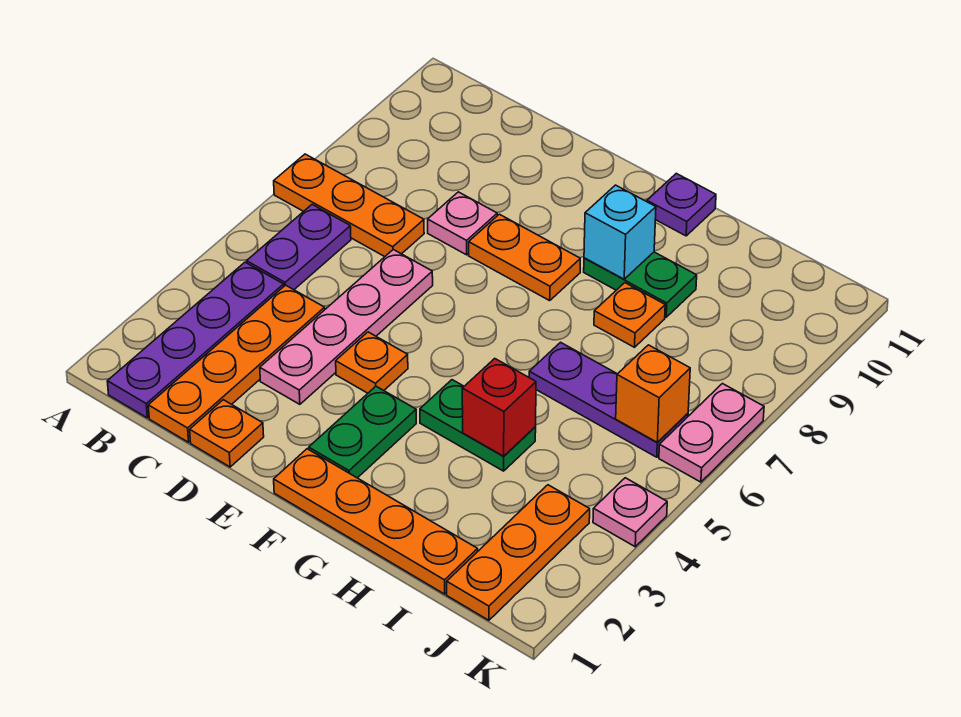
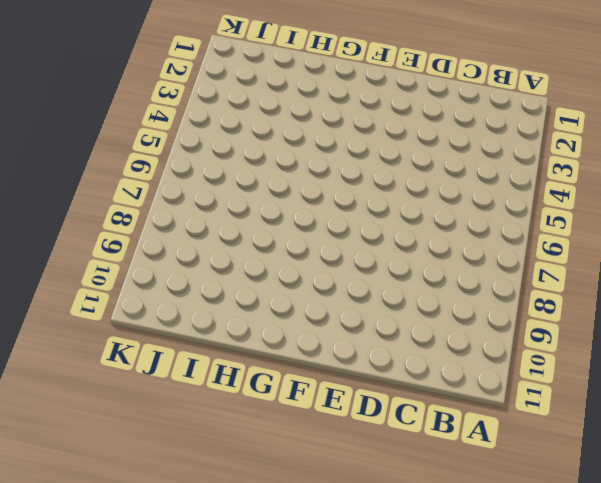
none -> orange 1x3 plate [274,154,424,257]
none -> purple 1x4 plate [107,262,284,418]
none -> purple 1x2 plate [247,205,351,290]

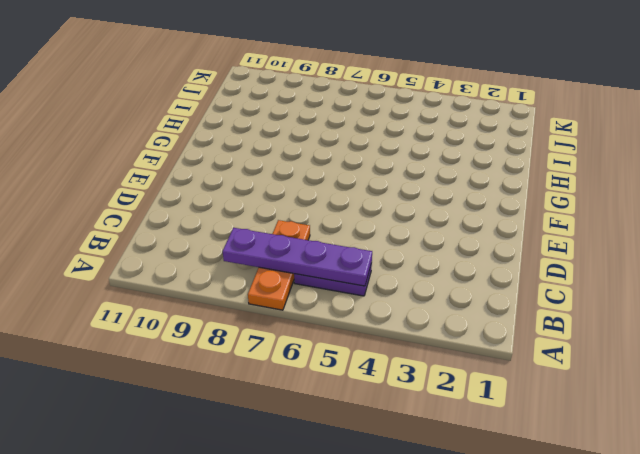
purple 1x4 plate [223,228,372,286] -> purple 1x4 plate moved to [107,262,284,418]
none -> orange 1x4 plate [148,285,325,442]
none -> orange 1x1 plate [190,400,264,467]
none -> pink 1x4 plate [260,250,433,404]

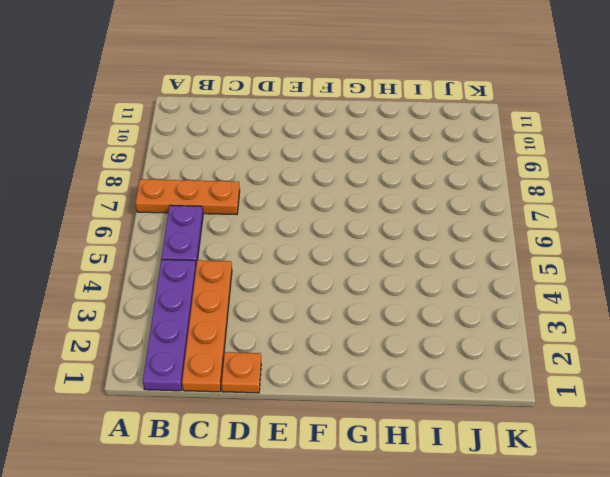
none -> pink 1x4 plate [260,250,433,404]
none -> pink 1x1 plate [428,192,497,255]
none -> orange 1x1 plate [336,332,408,393]

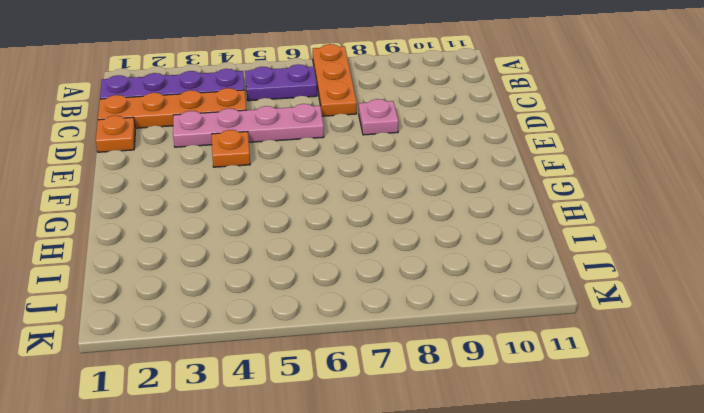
none -> orange 1x2 plate [469,214,580,301]
none -> orange 1x4 plate [274,449,478,594]
none -> green 1x2 plate [309,386,416,478]

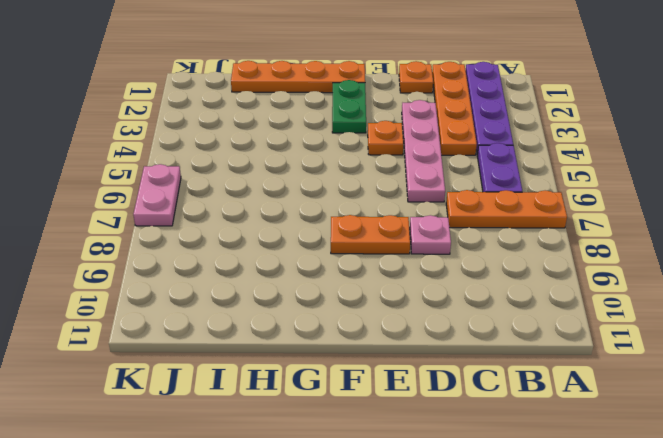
none -> green 1x2 plate [420,380,536,471]
none -> green 1x2 plate [584,252,697,317]
none -> purple 1x1 plate [647,173,716,236]

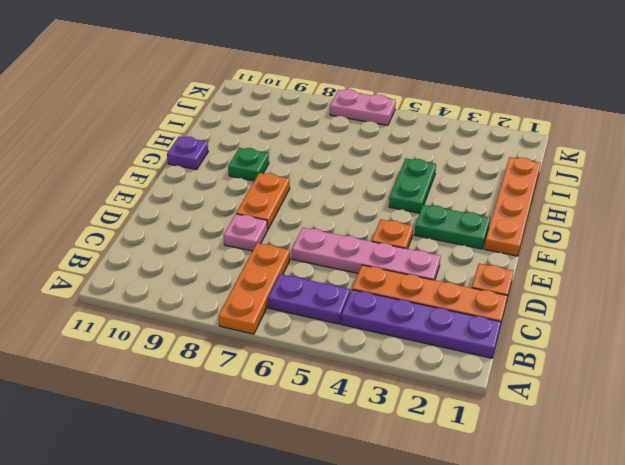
green 1x1 plate [228,148,269,181] -> green 1x2 plate [584,252,697,317]
none -> purple 1x3 plate [529,342,688,457]
none -> orange 1x1 plate [594,283,665,347]
none -> orange 1x3 plate [447,485,590,620]

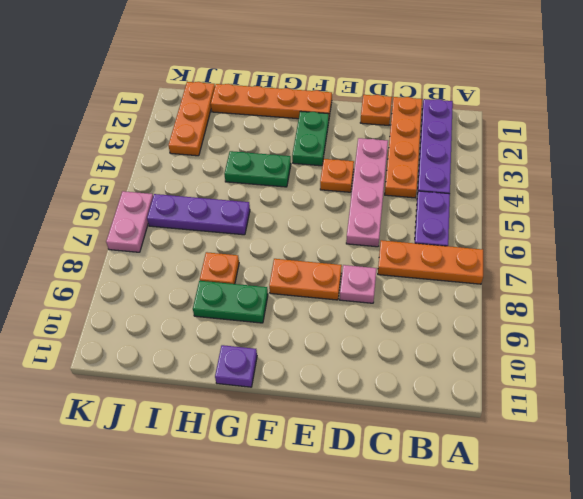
none -> pink 1x1 plate [593,478,667,547]
none -> cyan 1x1 brick [584,185,656,279]
none -> red 1x1 brick [462,359,536,456]

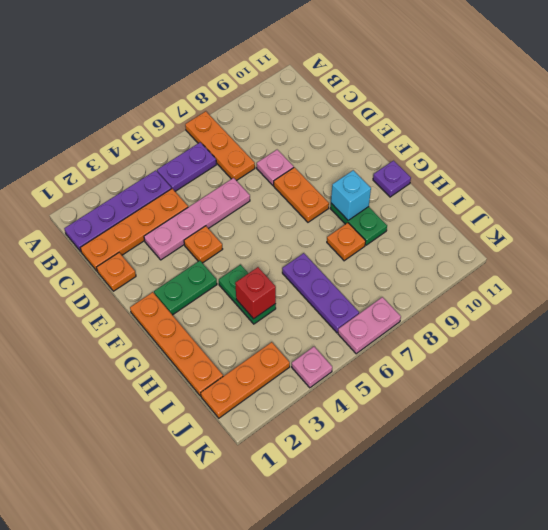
none -> orange 1x1 brick [616,345,690,443]

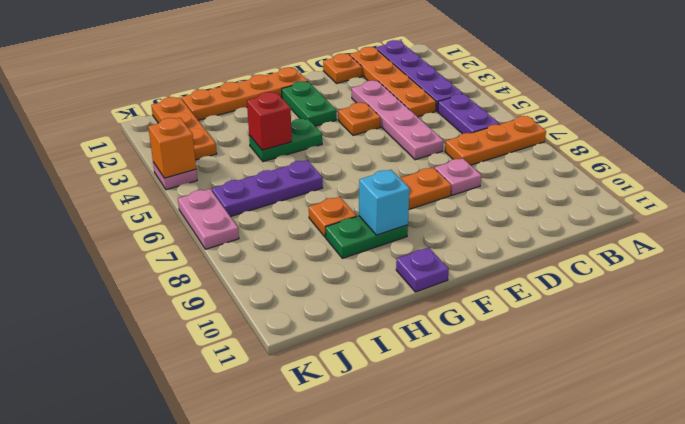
orange 1x1 brick [148,118,196,178] -> orange 1x1 brick moved to [616,345,690,443]

